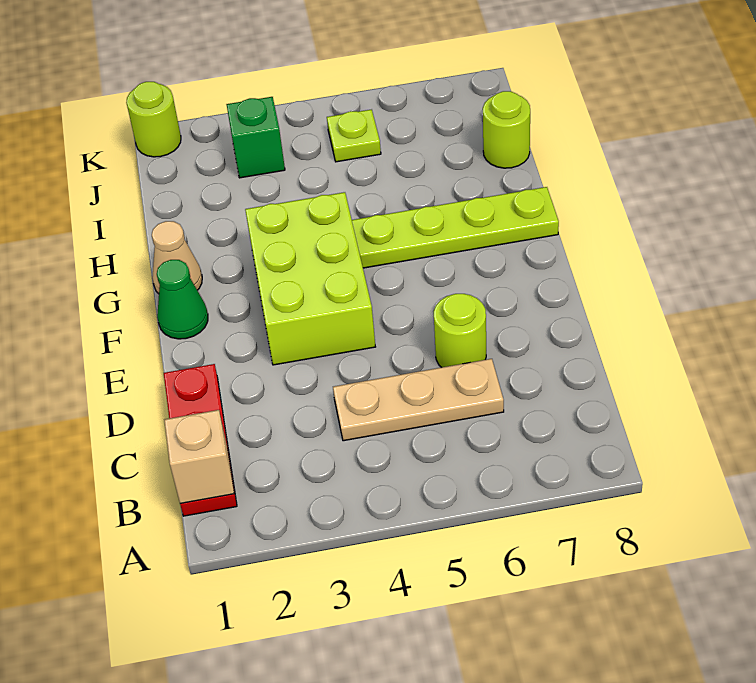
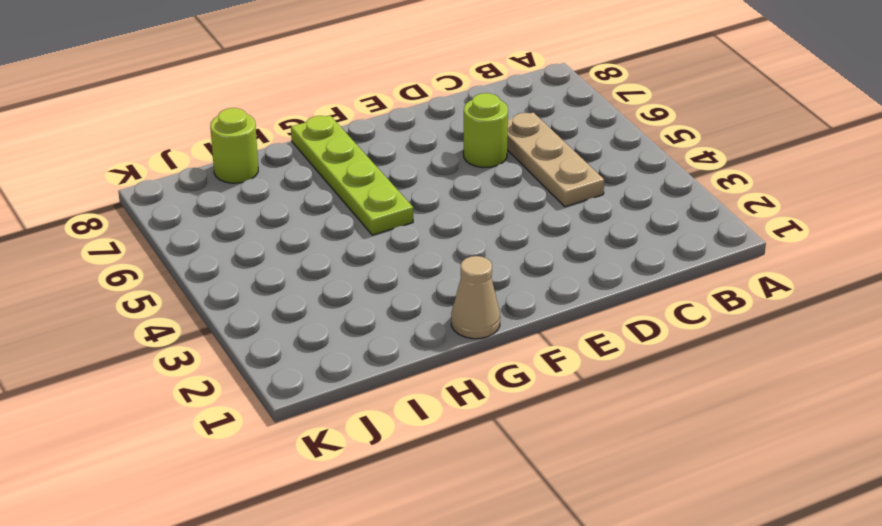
none -> red 1x3 plate [164,364,237,516]
none -> lime 2x3 brick [245,192,375,365]
none -> green 1x1 cone [157,260,208,339]

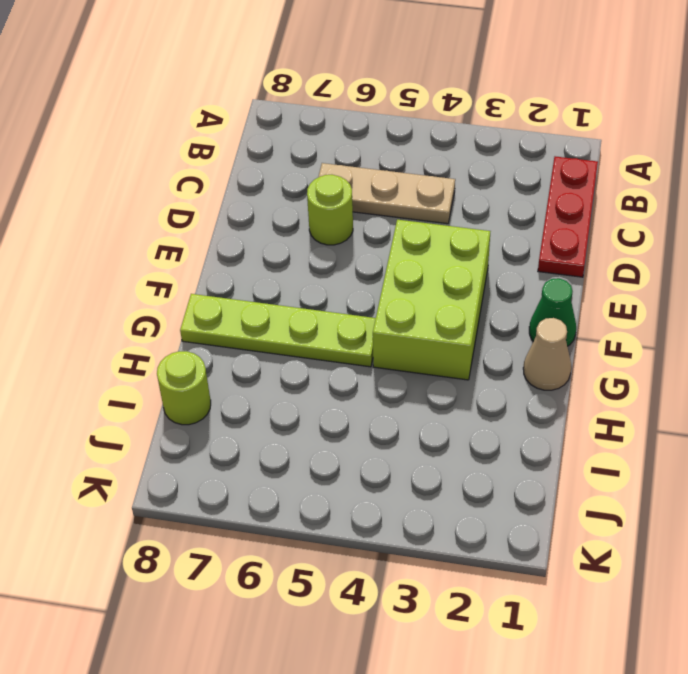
none -> green 1x1 brick [226,97,285,178]
none -> lime 1x1 plate [327,109,381,162]
none -> lime 1x1 round brick [126,82,181,157]

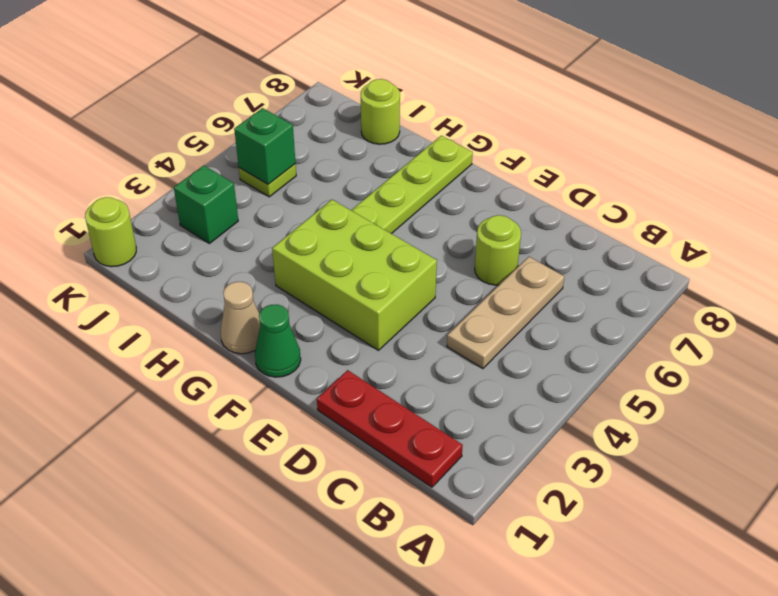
green 1x1 brick [234,108,296,184] -> none
none -> tan 1x1 brick [164,410,234,503]

